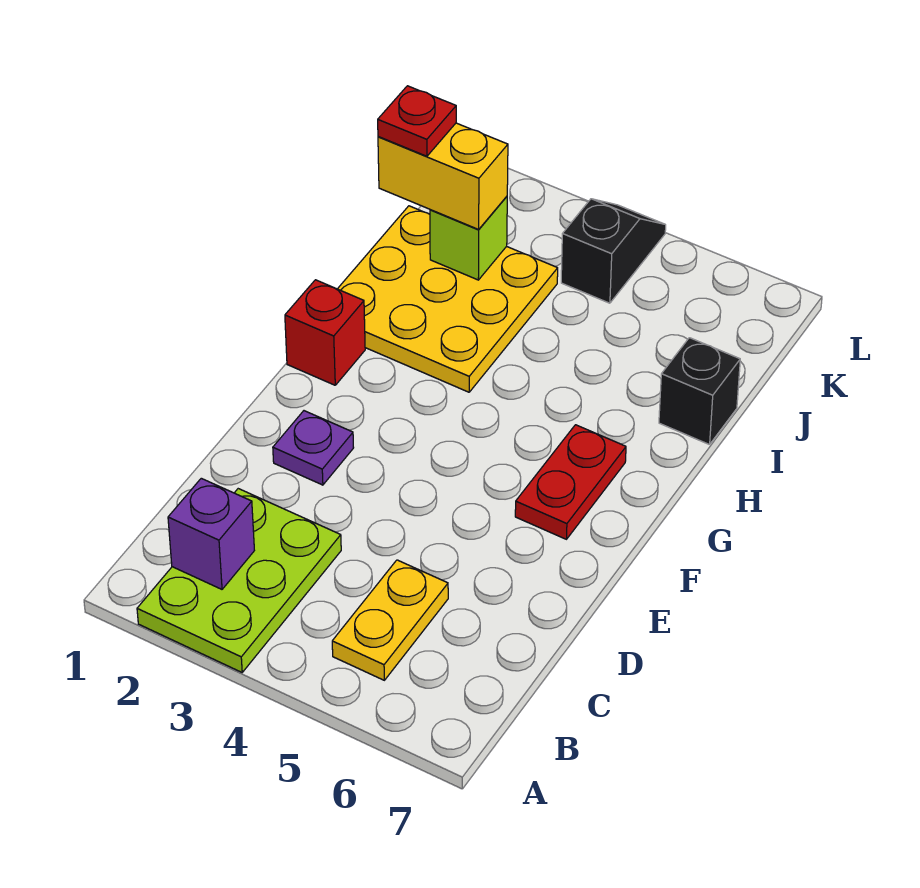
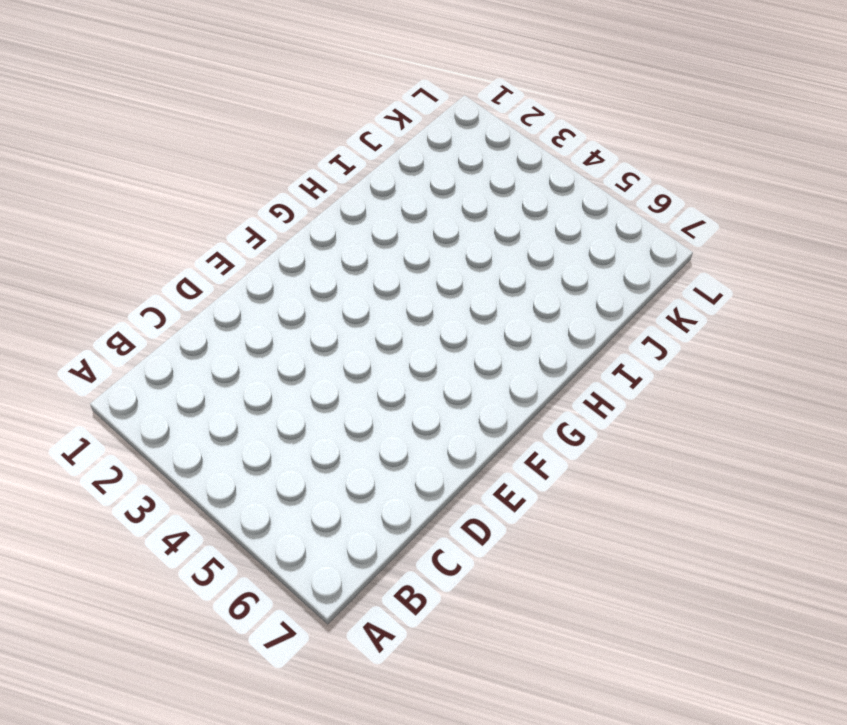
none -> lime 2x3 plate [137,489,341,672]
none -> yellow 1x2 plate [332,560,448,680]
none -> purple 1x1 plate [273,411,354,485]

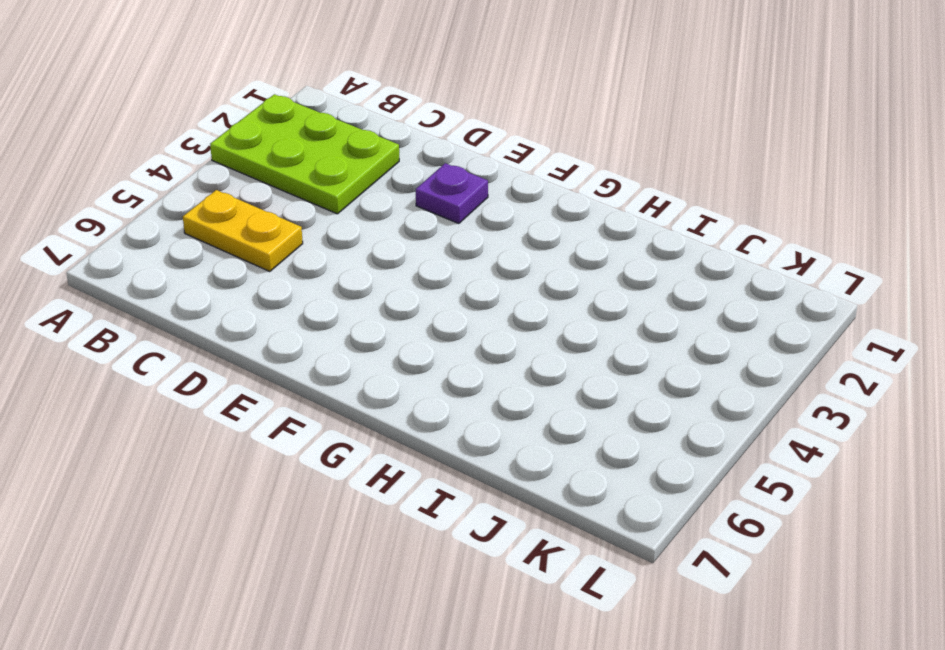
none -> red 1x2 plate [515,425,626,539]
none -> red 1x1 brick [285,280,365,385]
none -> yellow 3x3 plate [338,206,558,392]

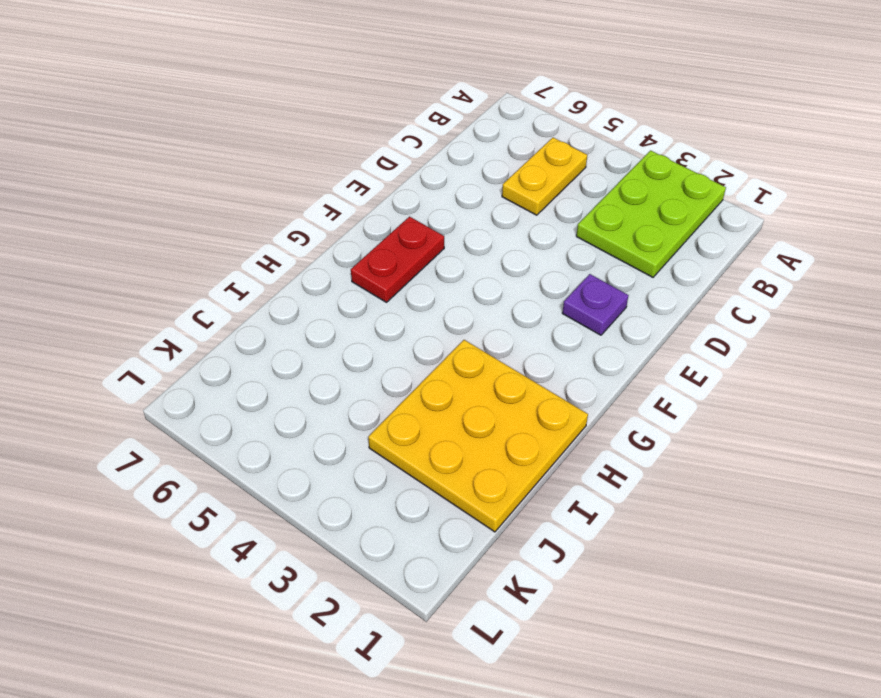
none -> red 1x1 brick [285,280,365,385]
none -> black 1x1 brick [659,338,740,445]
none -> black 1x2 slope [561,199,666,303]

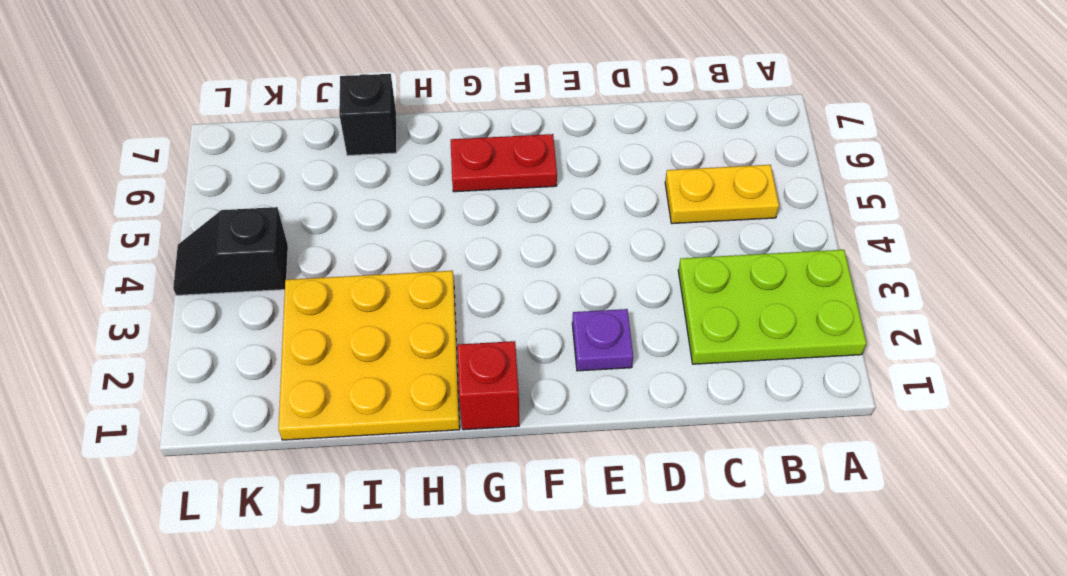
none -> purple 1x1 brick [168,478,254,589]
none -> lime 1x1 brick [430,196,507,280]
none -> yellow 1x2 brick [378,123,508,229]

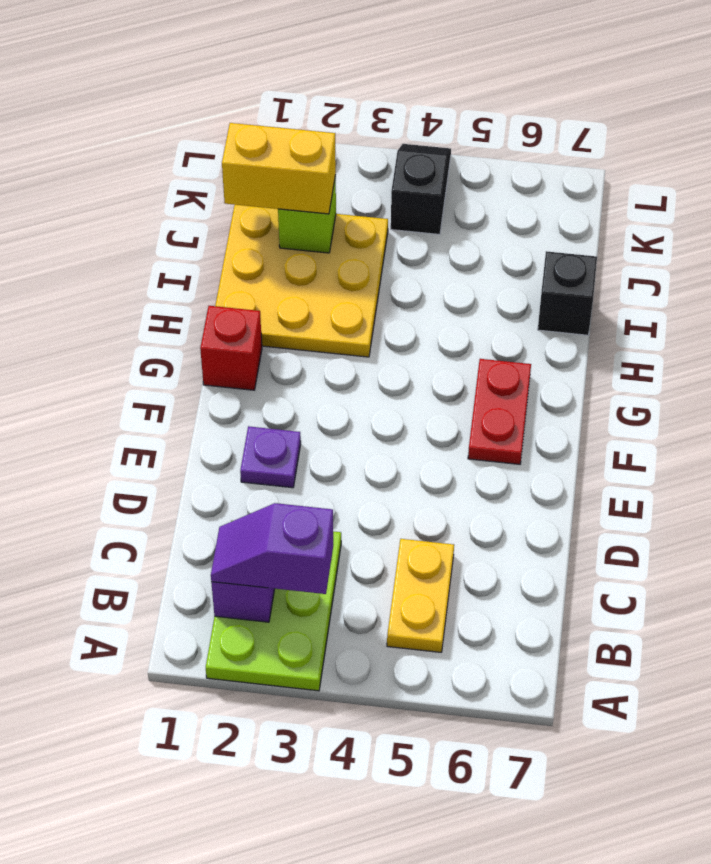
purple 1x2 slope [211,503,333,594] -> none
none -> red 1x1 plate [378,86,456,156]

